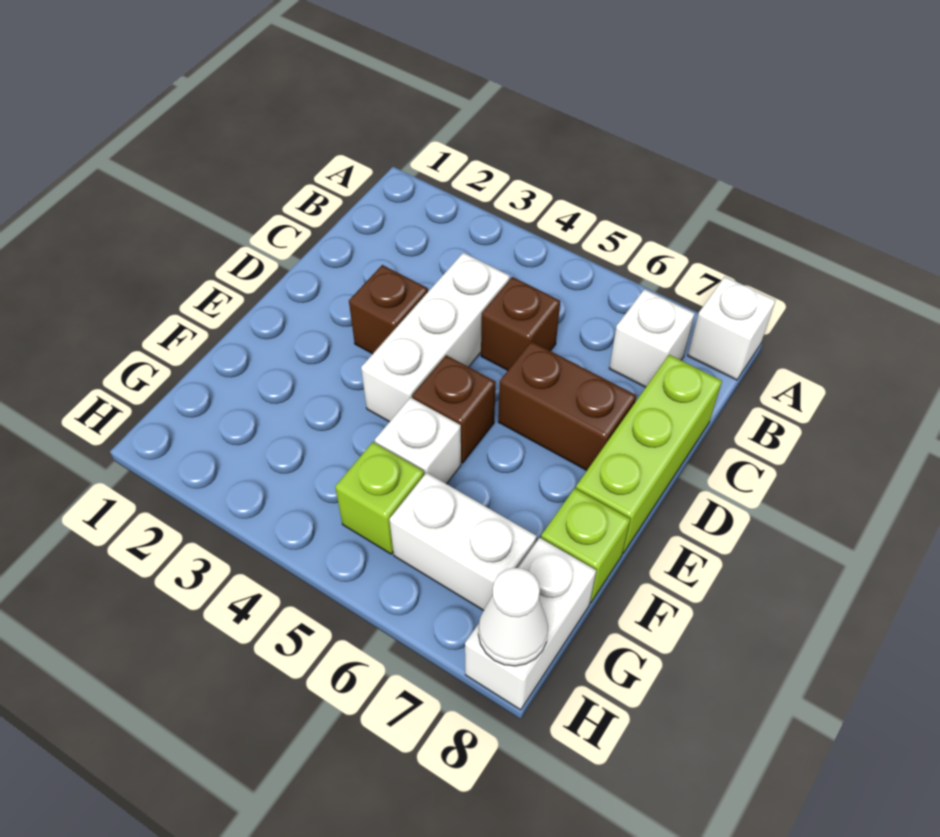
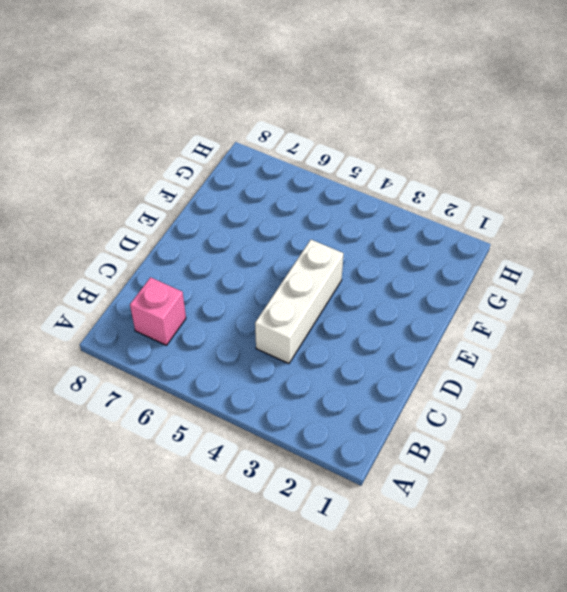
pink 1x1 brick [130,277,186,345] -> white 1x1 brick [609,289,695,387]
none -> white 1x1 brick [688,276,776,380]
none -> brown 1x1 brick [481,277,560,370]
none -> lime 1x3 brick [576,355,722,553]

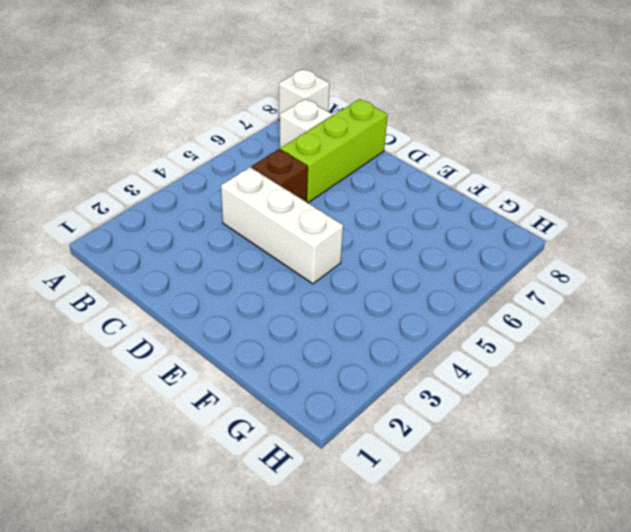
lime 1x3 brick [281,99,388,203] -> lime 1x3 brick turned to [576,355,722,553]
none -> brown 1x1 brick [349,265,428,354]
none -> brown 1x2 brick [498,341,636,470]
none -> brown 1x1 brick [412,355,496,463]

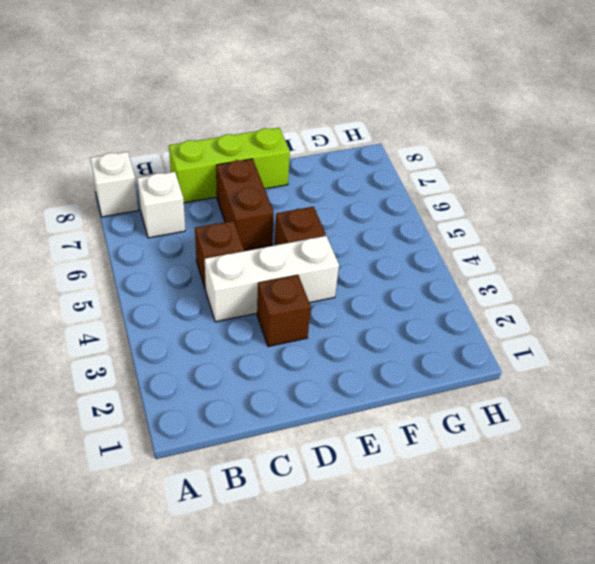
none -> white 1x1 brick [375,397,461,484]
none -> lime 1x1 brick [541,488,630,603]
none -> lime 1x1 brick [335,442,424,554]

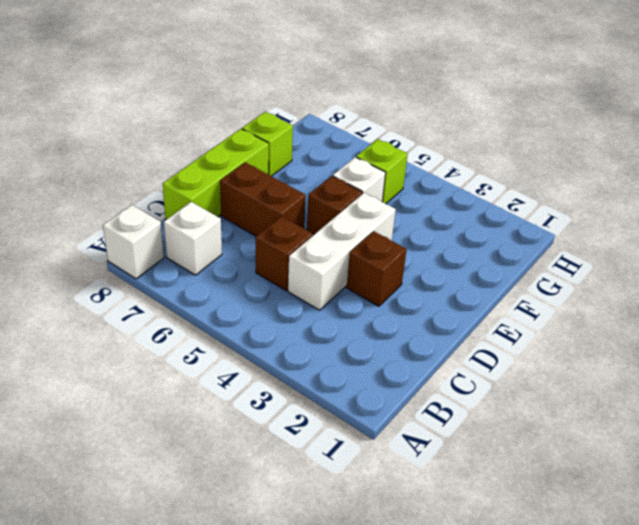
none -> white 1x2 brick [389,473,537,611]
none -> white 1x2 brick [465,538,596,710]
none -> white 1x1 cone [478,568,548,666]

